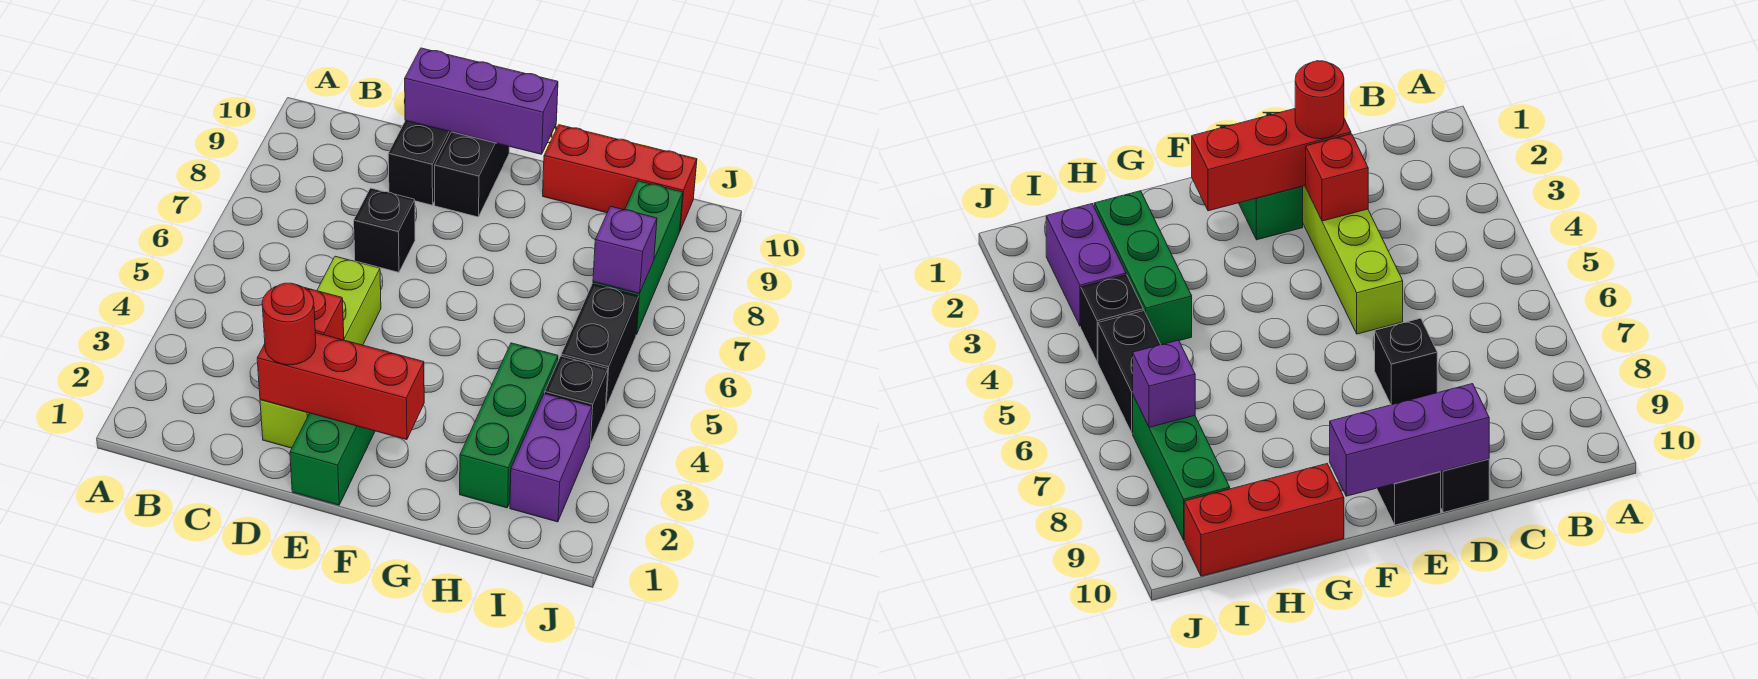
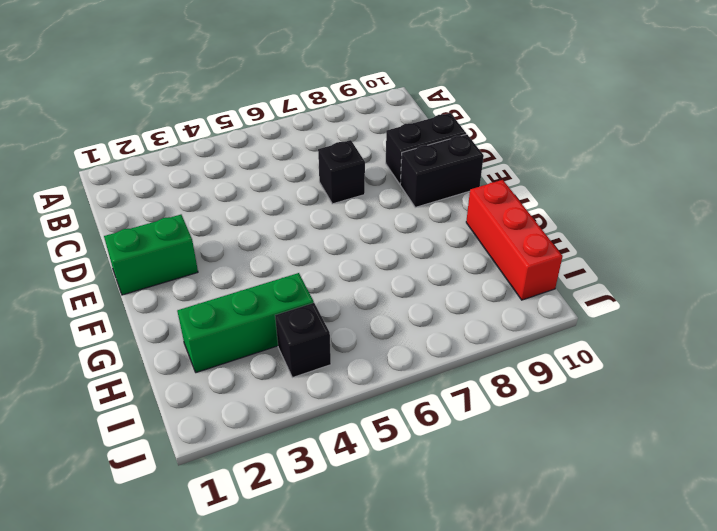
none -> lime 1x4 brick [260,256,381,448]
none -> purple 1x2 brick [510,393,592,522]
none -> black 1x2 brick [561,284,639,406]

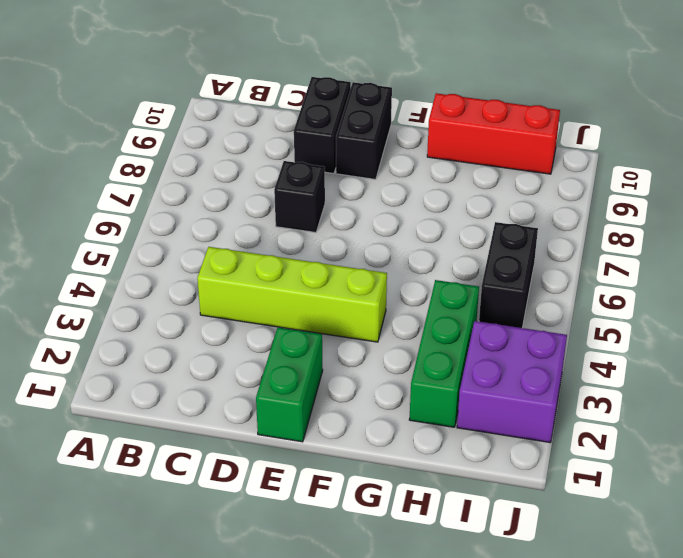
lime 1x4 brick [197,247,387,342] -> lime 1x4 brick turned to [260,256,381,448]
purple 2x2 brick [457,321,567,443] -> purple 1x2 brick [510,393,592,522]
none -> black 1x1 brick [545,356,608,444]
none -> green 1x3 brick [593,181,683,335]
none -> red 1x3 brick [257,333,424,440]

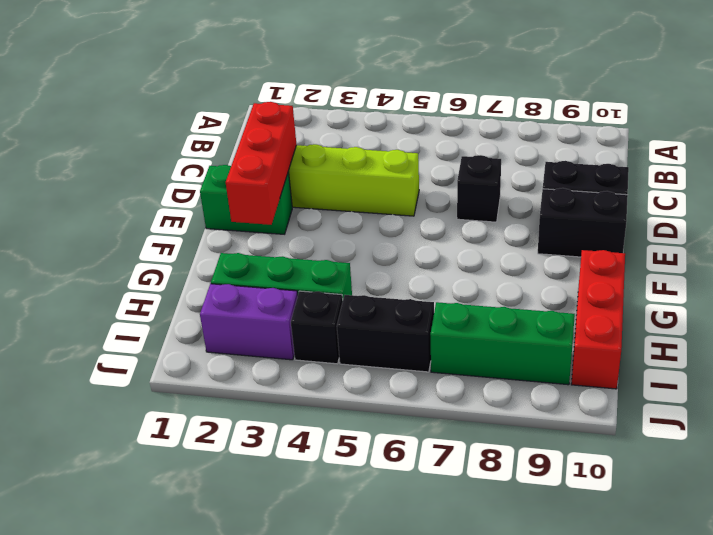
none -> red 1x1 brick [305,288,344,340]
none -> purple 1x3 brick [405,48,558,154]
none -> purple 1x1 brick [593,206,657,293]

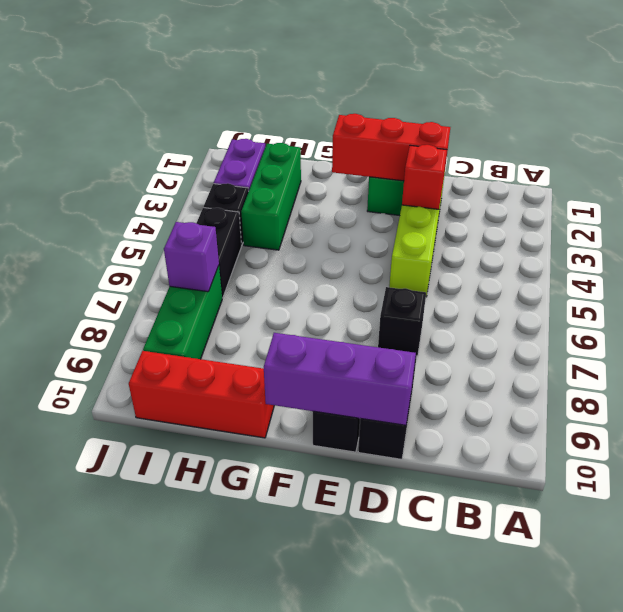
none -> red 1x1 round brick [262,283,316,365]

